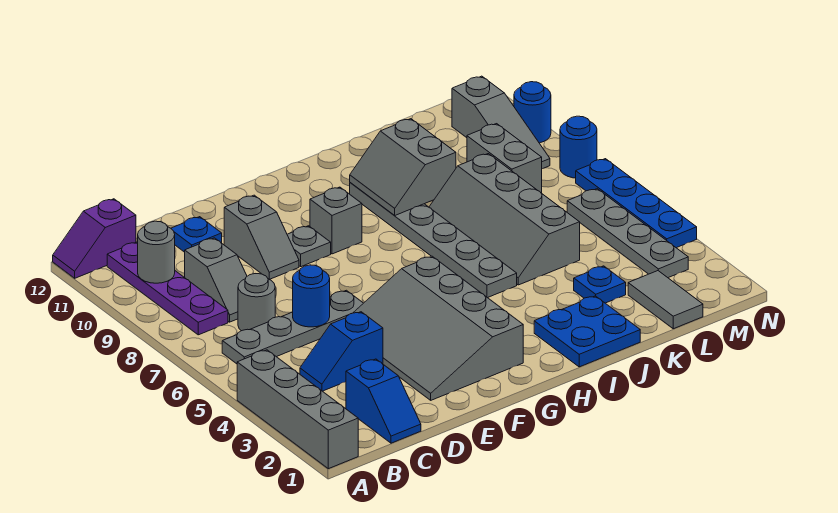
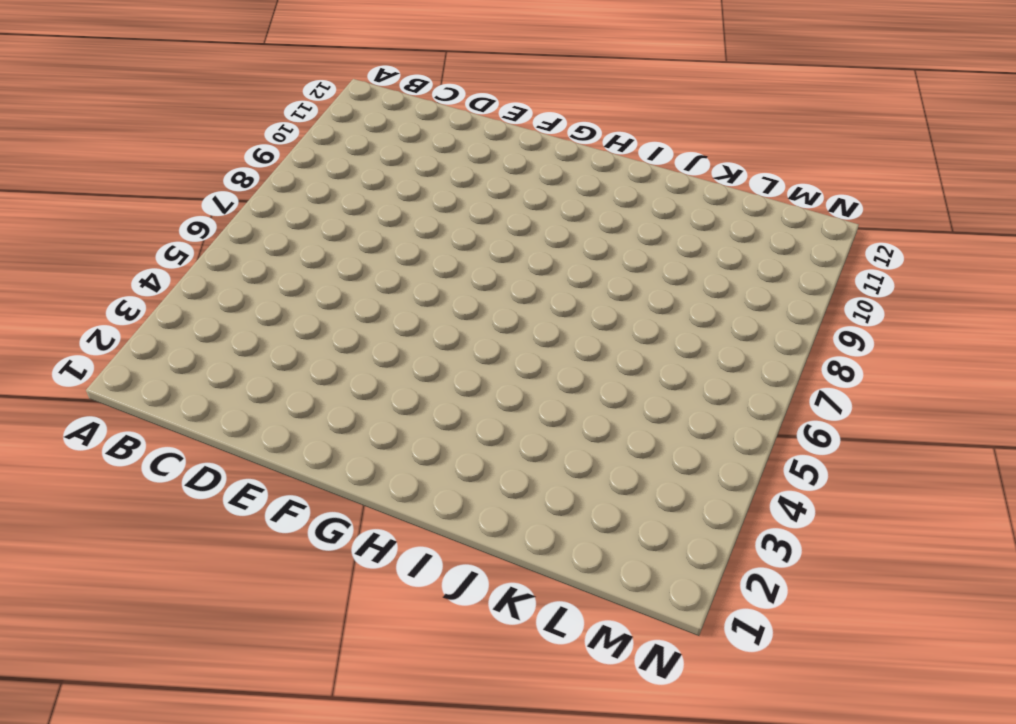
none -> grey 1x4 brick [237,350,358,469]
none -> purple 1x2 slope [53,199,136,278]
none -> grey 1x4 plate [222,290,363,364]

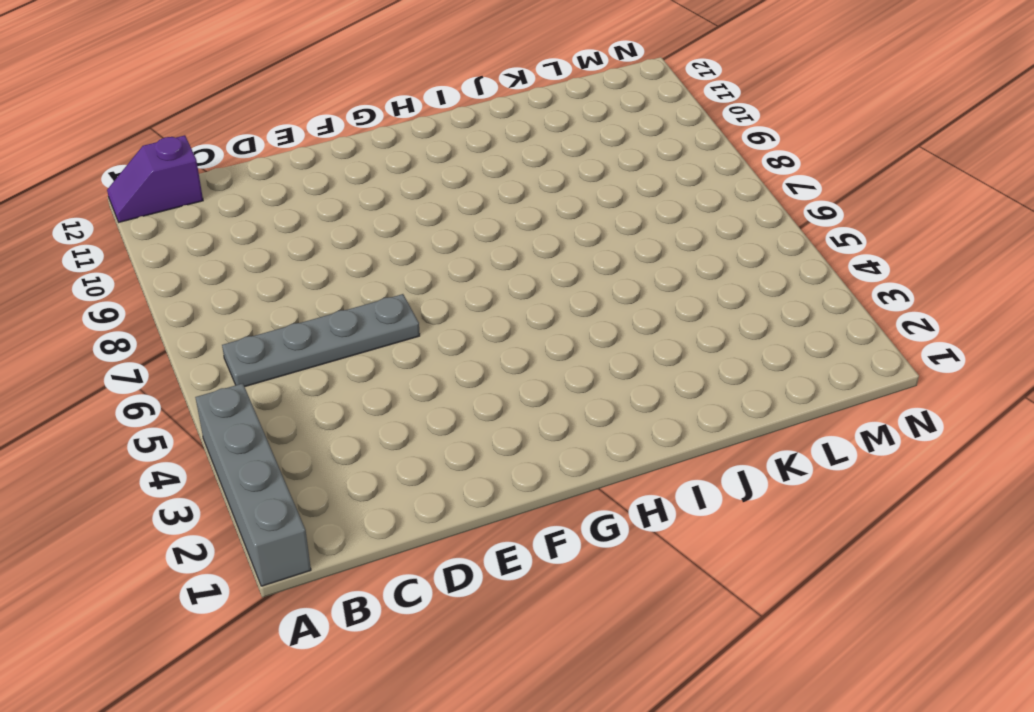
none -> purple 1x4 plate [107,242,228,335]
none -> blue 1x2 slope [346,359,421,443]
none -> blue 1x2 slope [300,312,383,391]

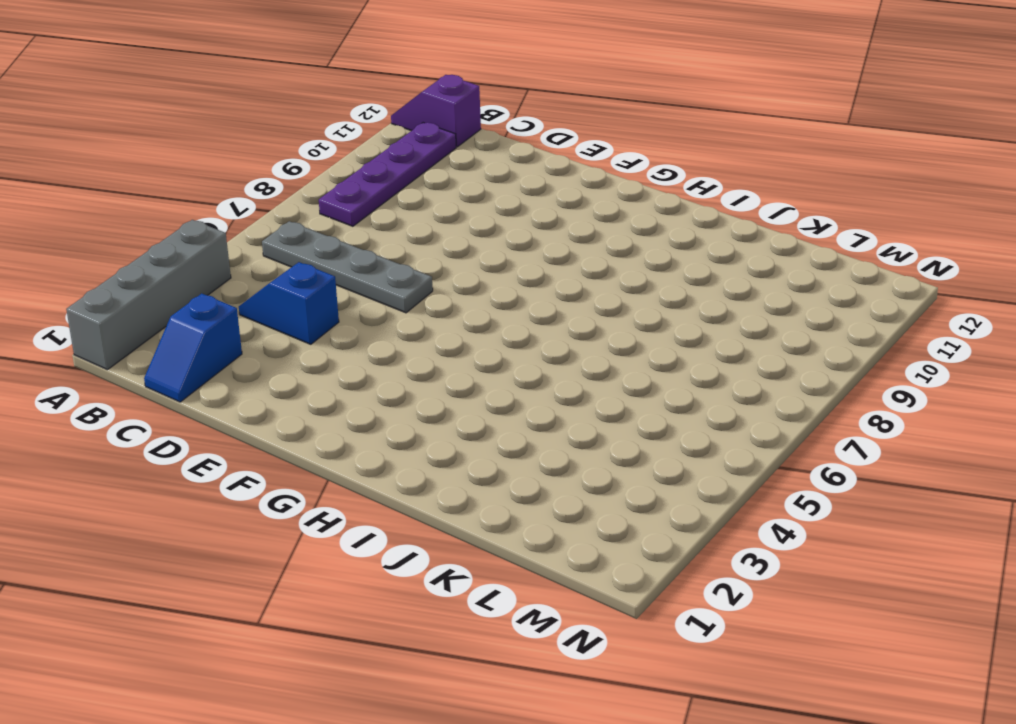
none -> grey 1x1 round brick [238,274,275,331]
none -> grey 1x2 slope [185,238,247,322]
none -> blue 1x1 plate [171,217,222,252]

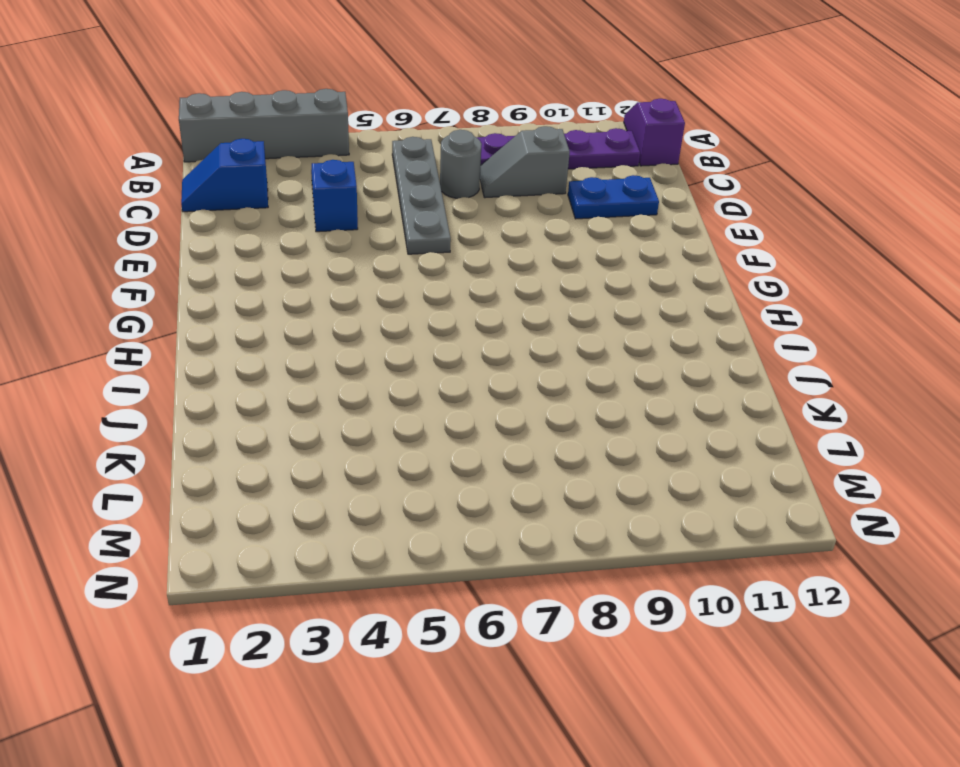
blue 1x2 plate [568,175,659,219] -> blue 1x1 plate [171,217,222,252]
none -> grey 3x4 slope [353,256,523,400]
none -> grey 1x2 slope [224,195,299,279]
none -> grey 1x1 plate [287,226,331,267]

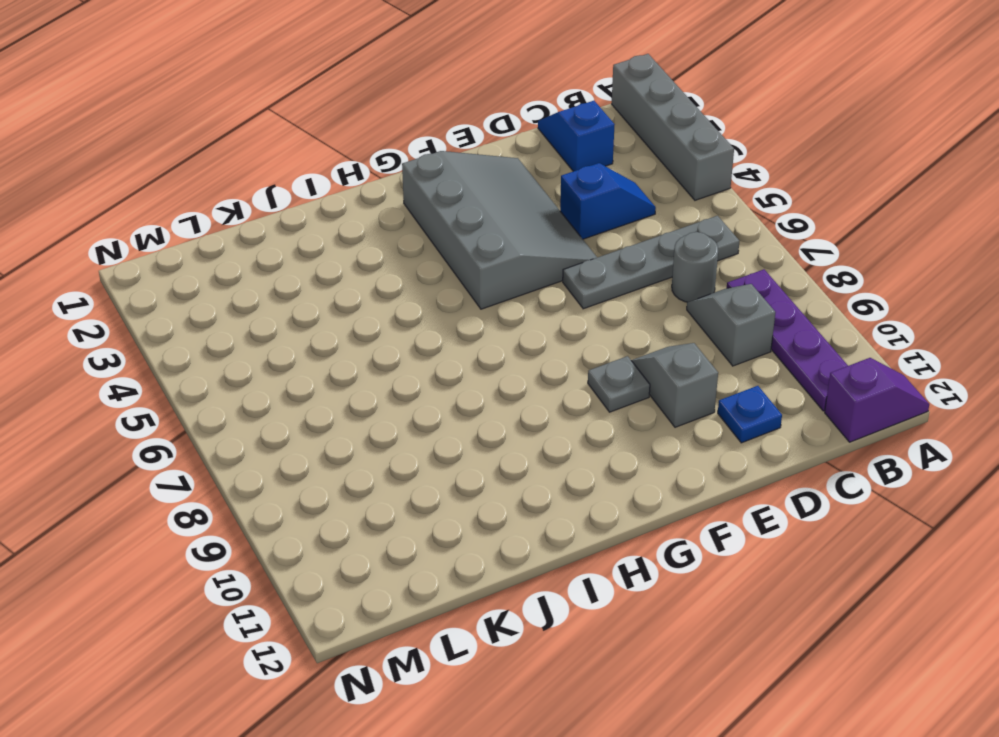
none -> grey 1x1 brick [310,187,362,254]
none -> blue 2x2 plate [534,296,640,367]
none -> grey 1x6 plate [350,183,517,298]

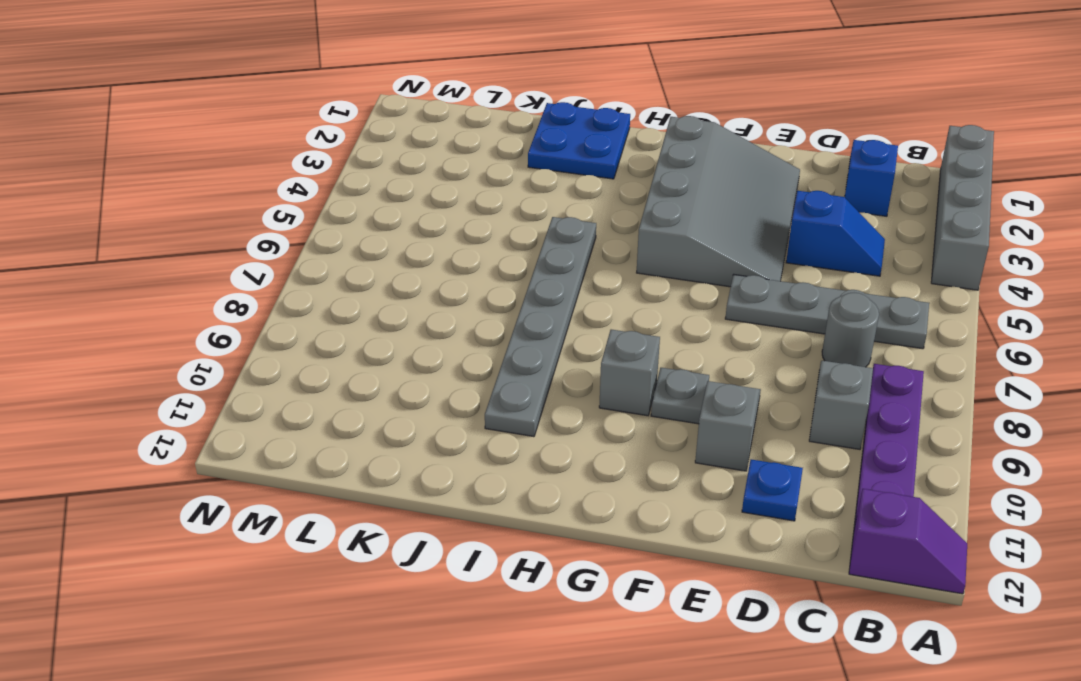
none -> grey 2x4 slope [429,154,580,285]
none -> blue 1x1 plate [574,266,626,303]
none -> grey 1x2 tile [628,271,703,329]

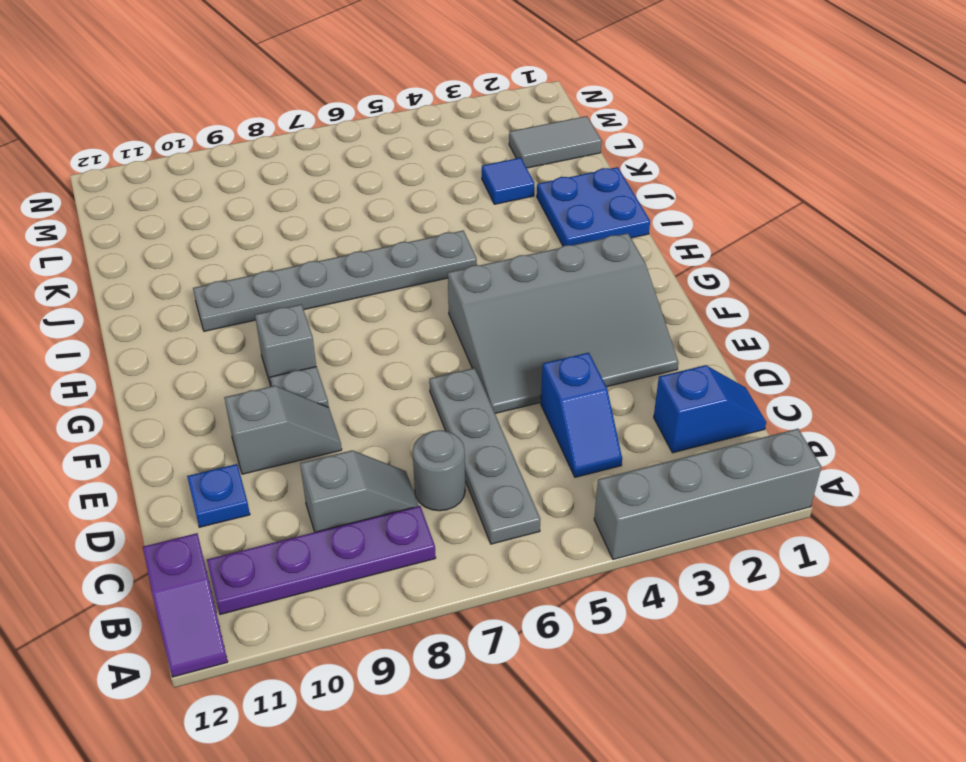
blue 1x1 tile [482,158,534,204] -> blue 1x1 plate [574,266,626,303]
none -> grey 2x4 slope [429,154,580,285]
none -> grey 1x2 brick [467,124,542,193]
none -> grey 1x4 plate [567,189,688,278]

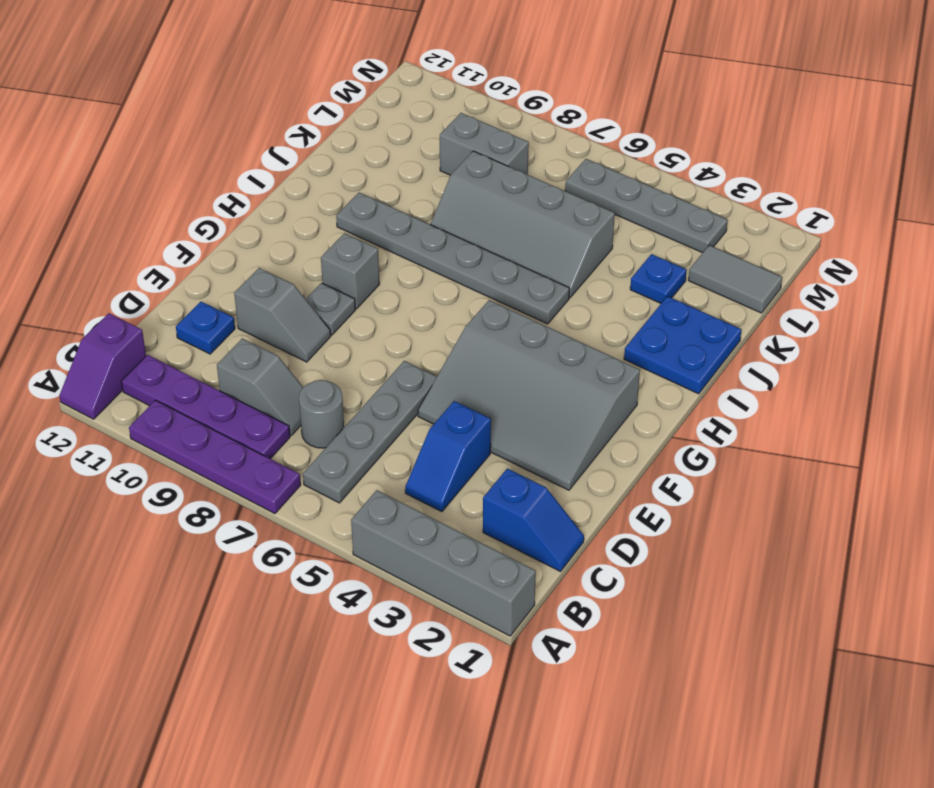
purple 1x4 plate [129,400,301,514] -> none
none -> grey 1x3 slope [452,76,550,169]
none -> blue 1x4 plate [576,159,697,248]
none -> blue 1x1 round brick [560,116,597,178]

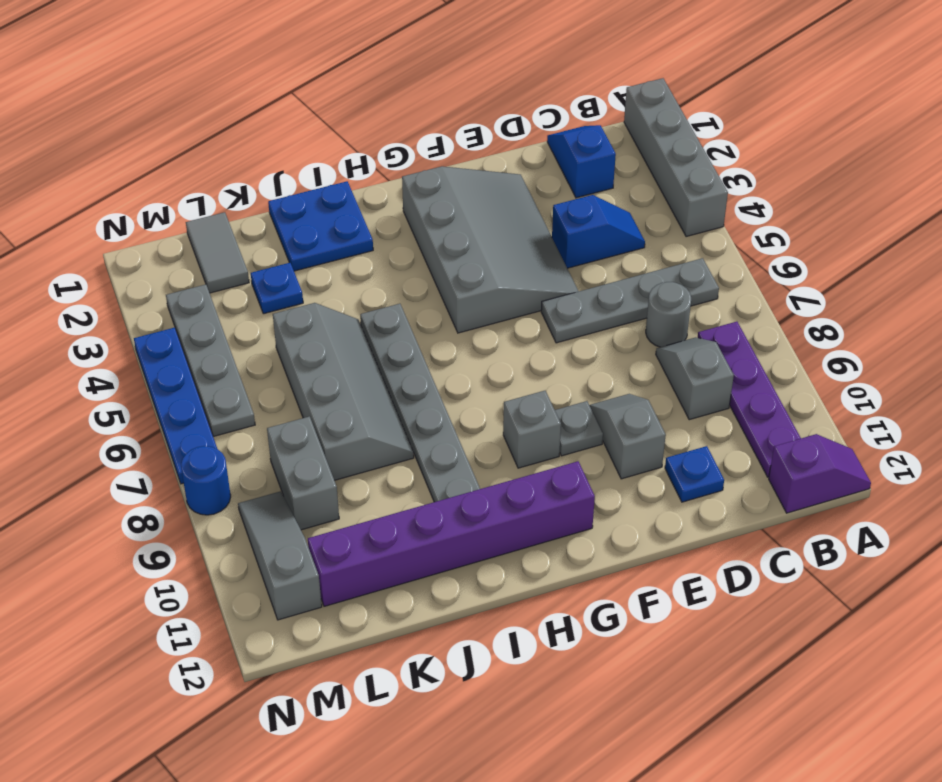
purple 1x6 brick [308,461,595,606] -> none
none -> blue 1x1 round brick [514,82,551,143]
none -> grey 1x1 round brick [138,221,175,283]
none -> blue 1x1 round brick [293,265,330,327]

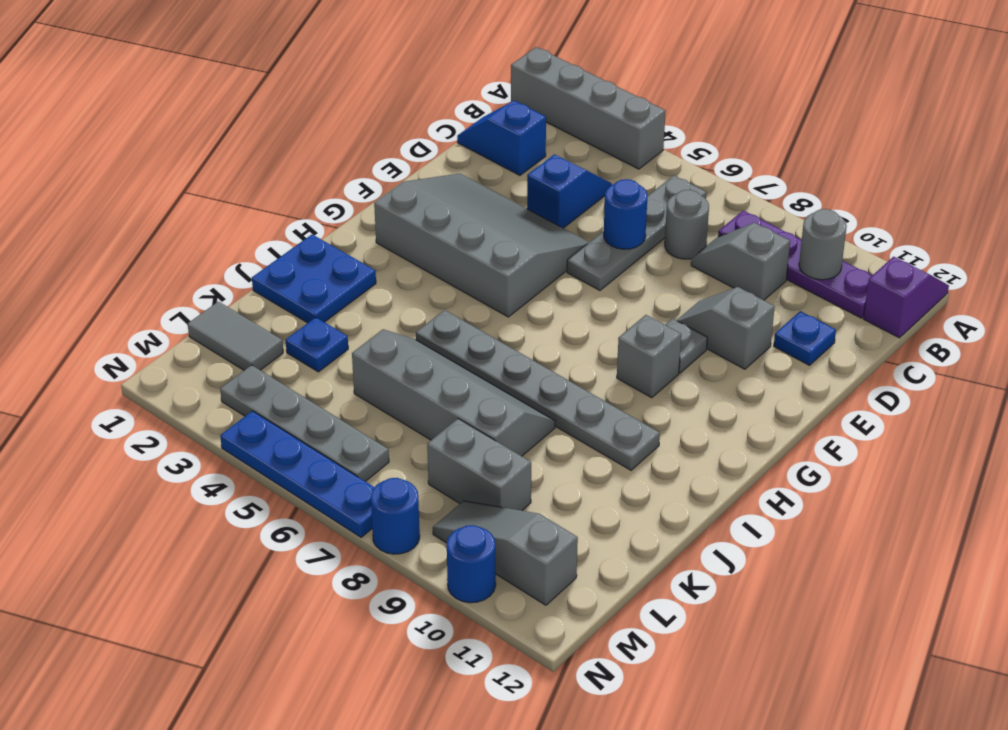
none -> grey 2x2 slope [350,119,456,216]

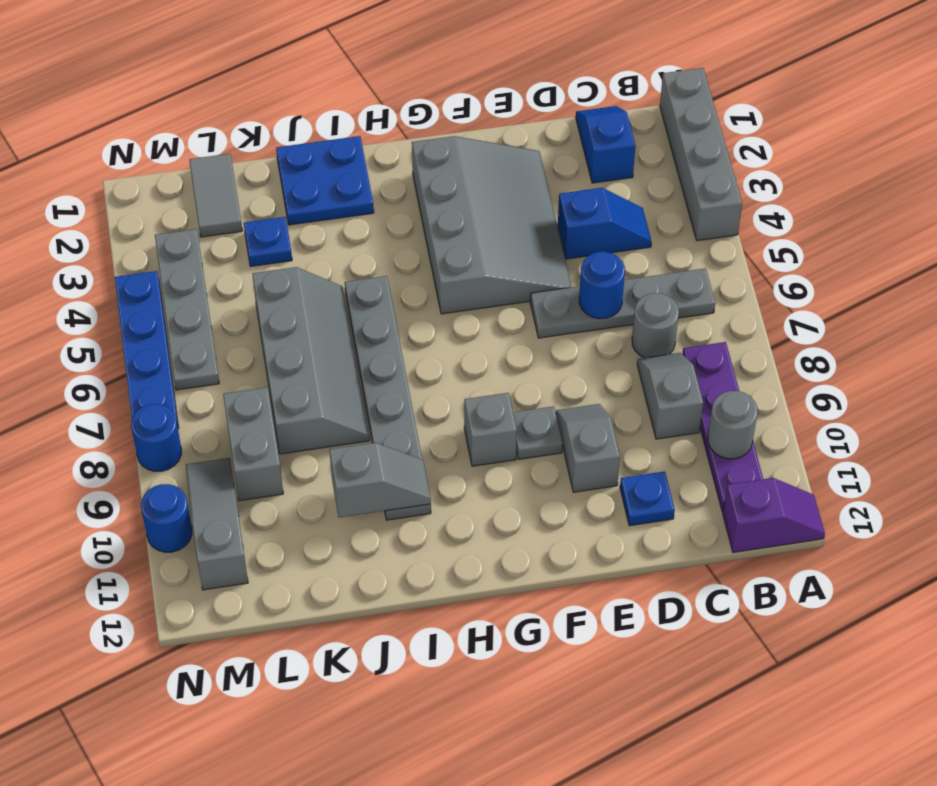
grey 1x2 slope [330,443,431,518] -> grey 2x2 slope [350,119,456,216]

